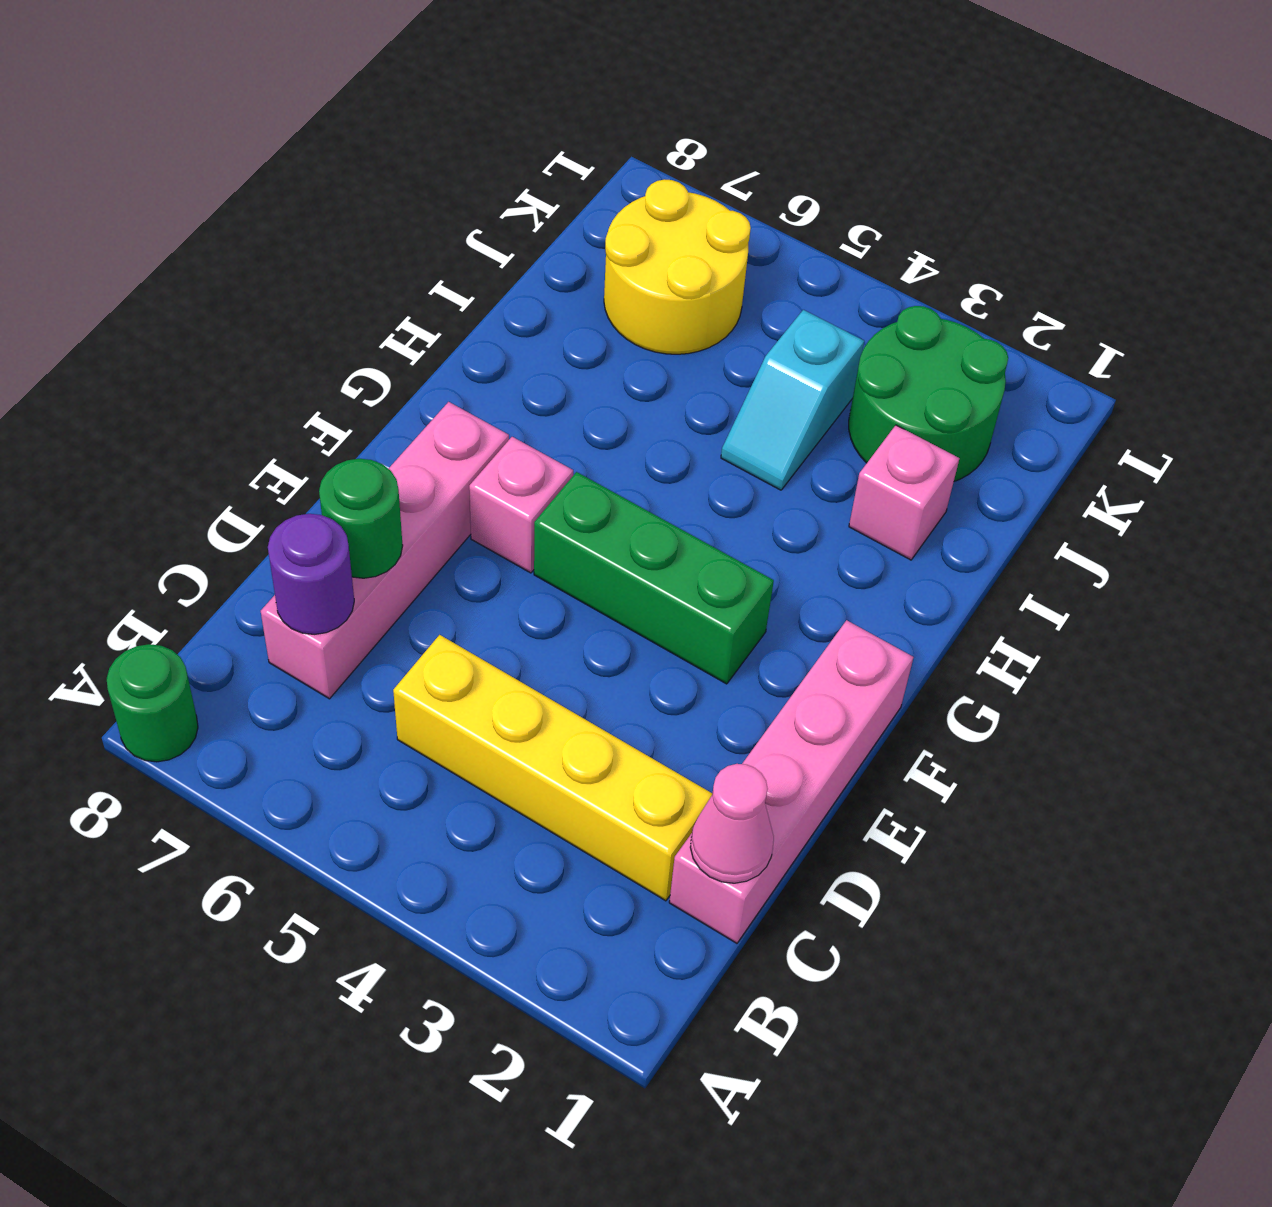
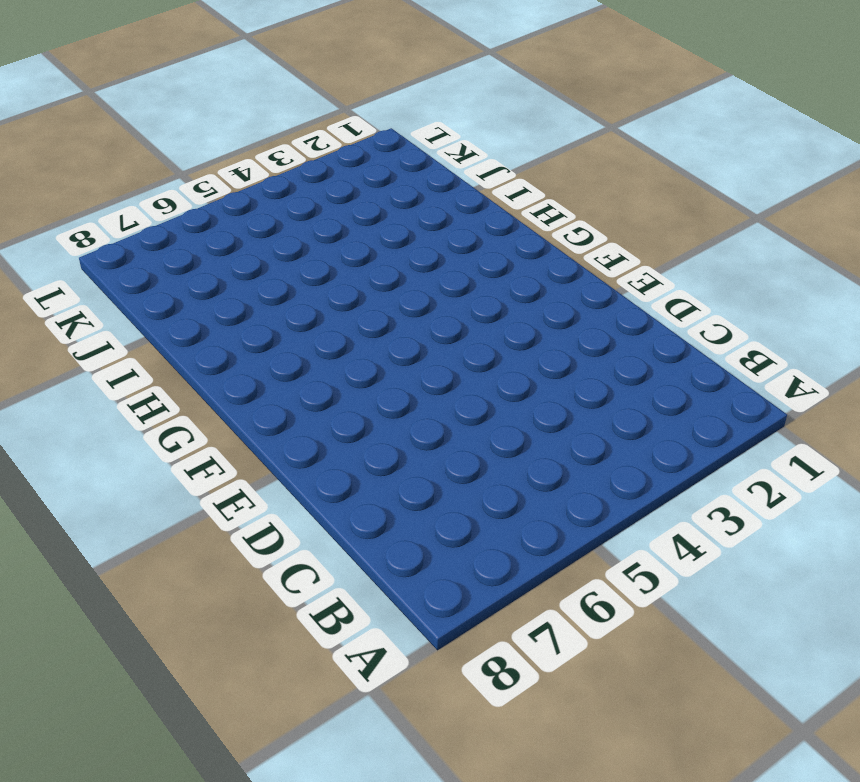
none -> green 1x1 round brick [107,644,198,762]
none -> pink 1x4 brick [669,620,913,943]
none -> yellow 1x4 brick [393,635,712,901]

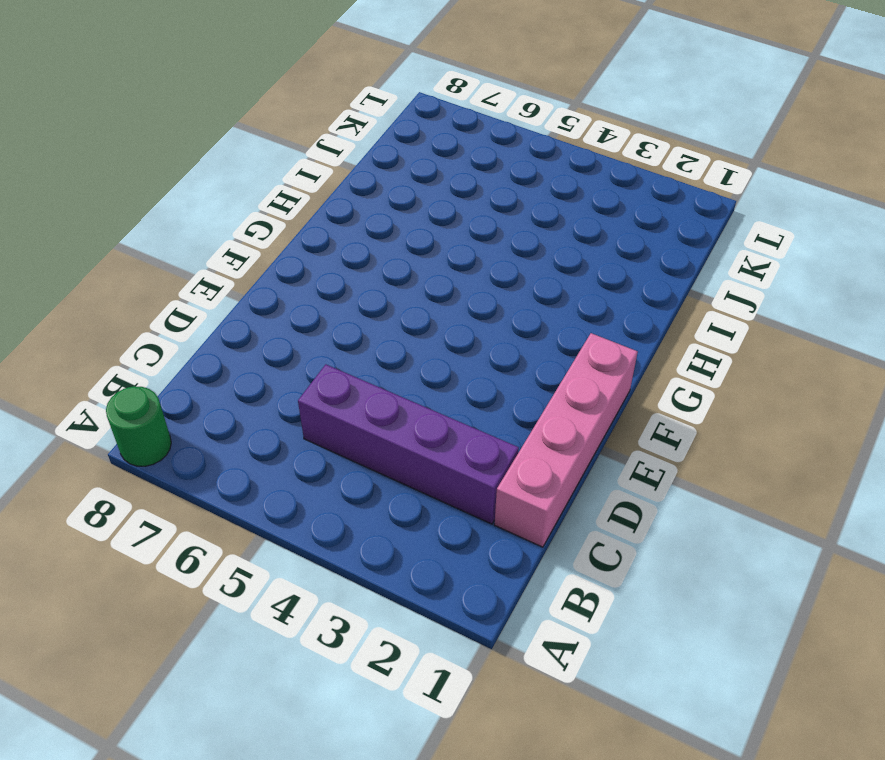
purple 1x4 brick [298,364,519,524] -> yellow 1x4 brick [393,635,712,901]
none -> pink 1x4 brick [261,402,509,699]
none -> green 1x3 brick [534,472,774,684]
none -> pink 1x1 brick [469,437,573,573]

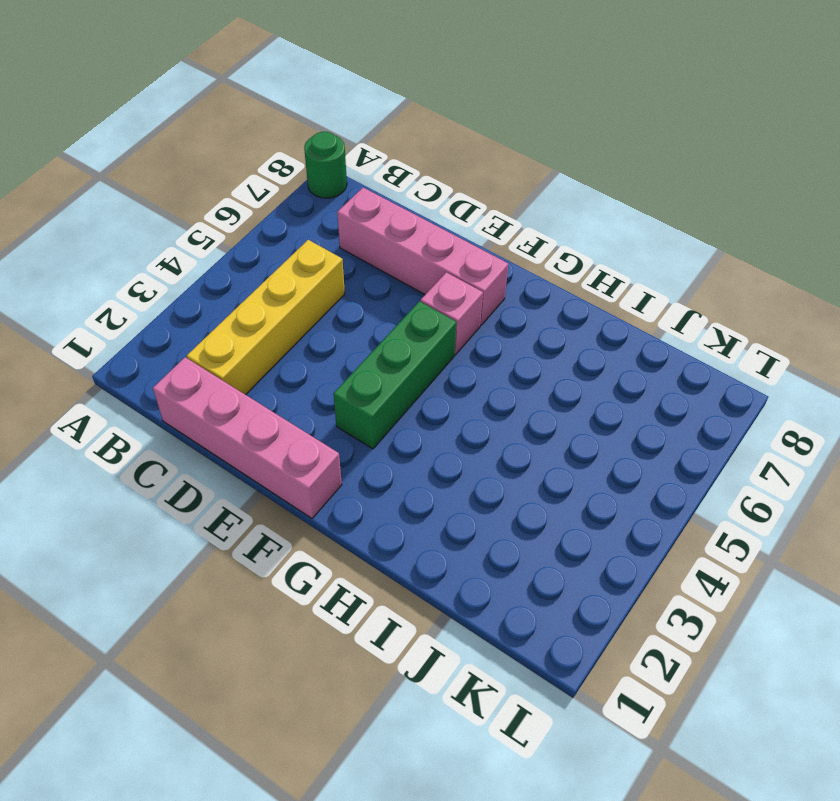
none -> pink 1x1 brick [849,425,959,560]
none -> cyan 1x2 slope [721,310,864,490]
none -> green 2x2 round brick [849,306,1008,481]

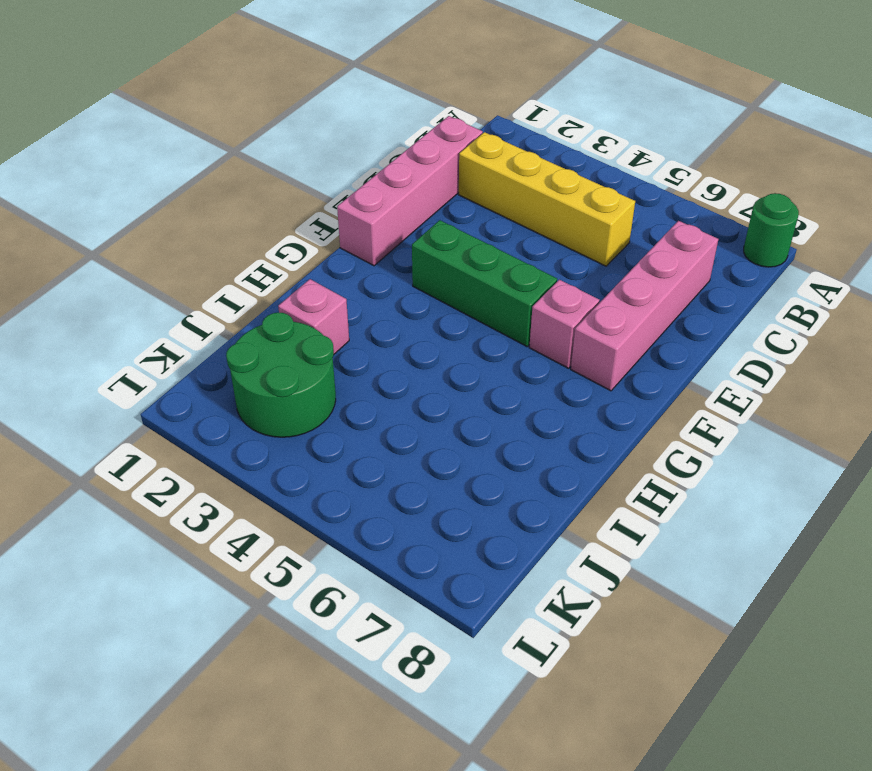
none -> cyan 1x2 slope [721,310,864,490]
none -> yellow 2x2 round brick [604,179,751,354]
none -> pink 1x1 cone [690,764,774,883]

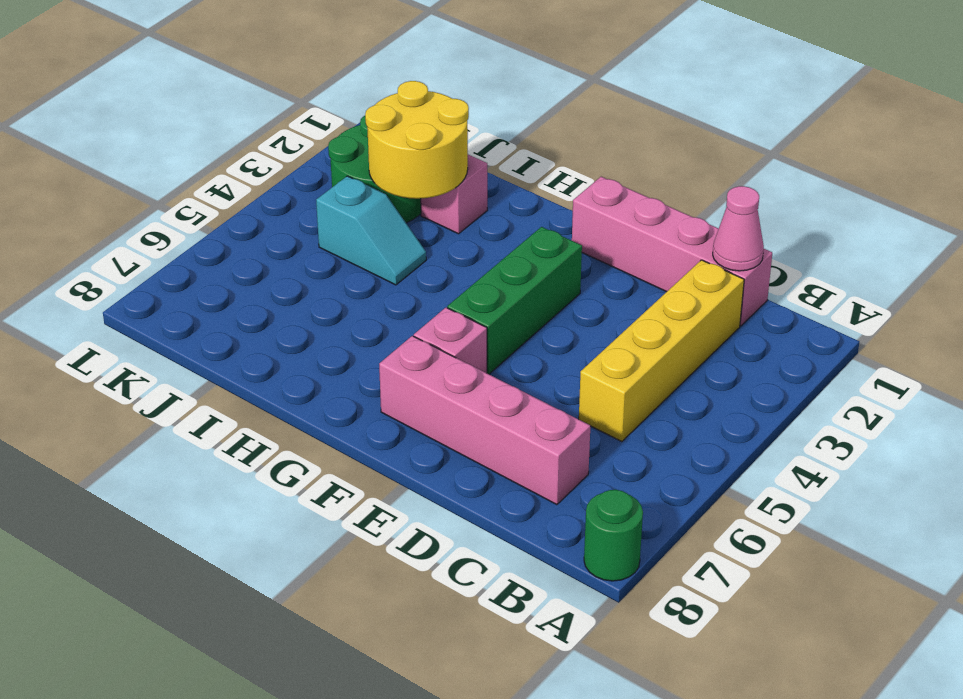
yellow 2x2 round brick [365,81,469,199] -> yellow 2x2 round brick moved to [604,179,751,354]
none -> purple 1x1 round brick [268,514,354,634]
none -> green 1x1 round brick [319,459,403,578]

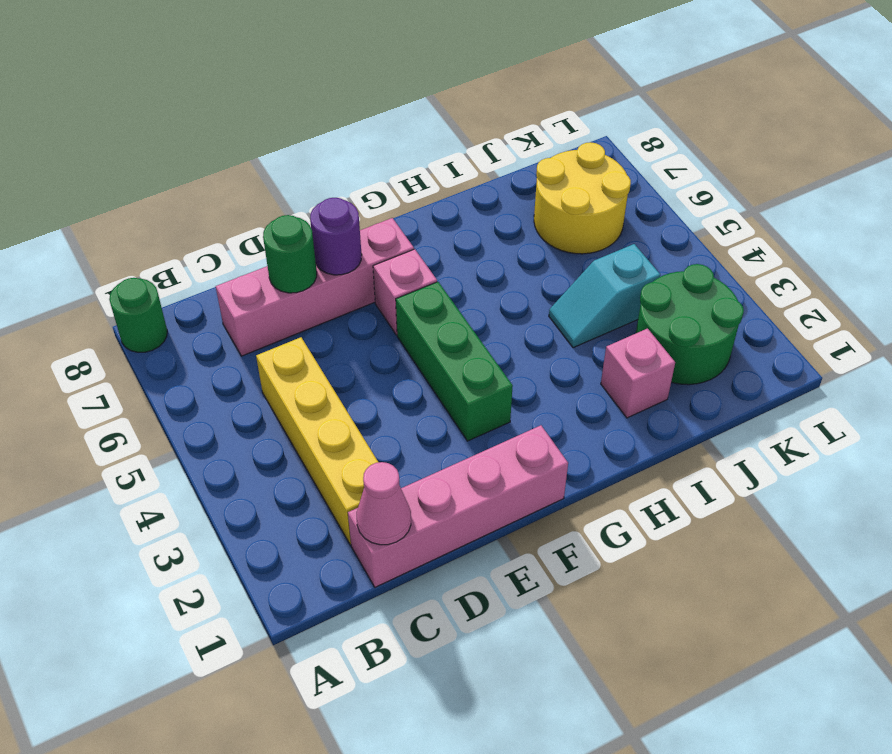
purple 1x1 round brick [310,198,362,275] -> purple 1x1 round brick moved to [268,514,354,634]

